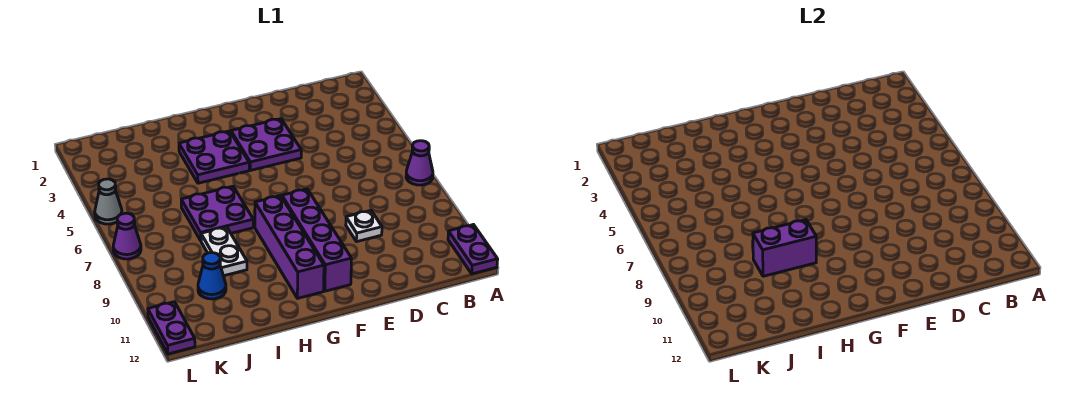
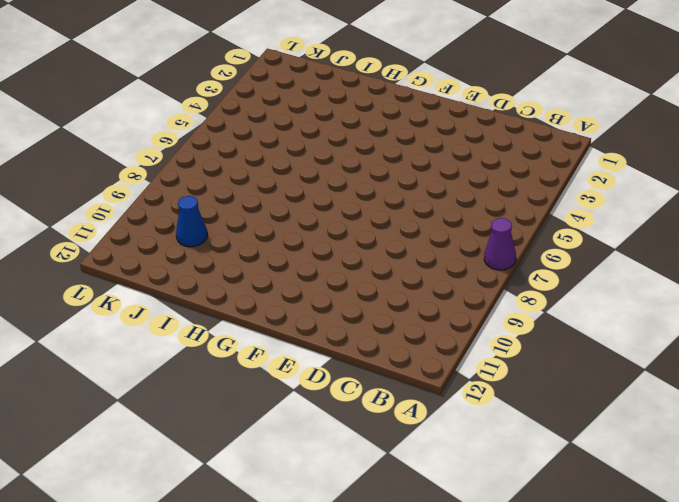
none -> purple 1x2 plate [448,225,498,274]
none -> white 1x1 plate [346,211,382,242]
none -> purple 2x2 plate [231,119,301,170]

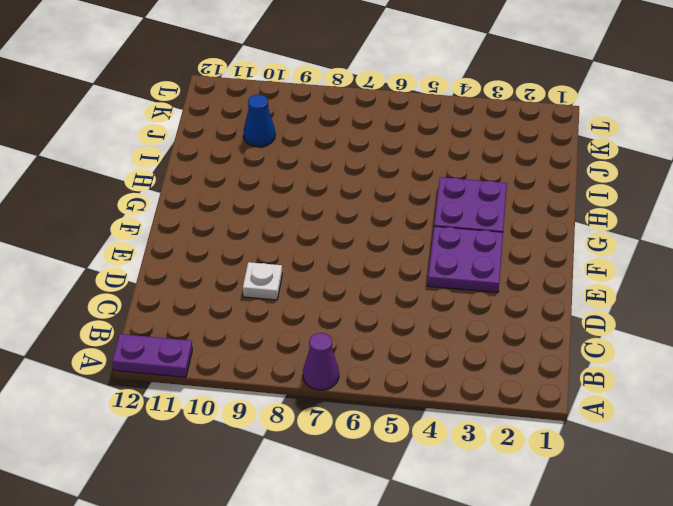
none -> purple 1x4 brick [282,189,351,291]
none -> purple 1x4 brick [255,196,324,298]
none -> purple 2x2 plate [181,186,253,240]

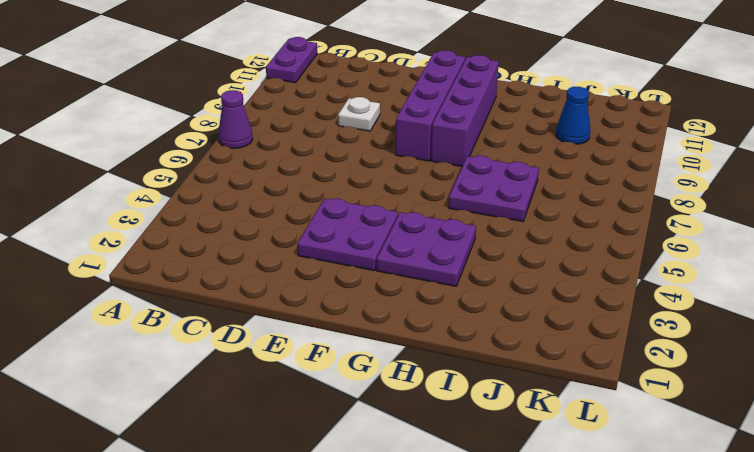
none -> white 1x2 plate [201,227,247,276]
none -> grey 1x1 cone [95,179,122,224]
none -> purple 1x1 cone [113,213,141,259]

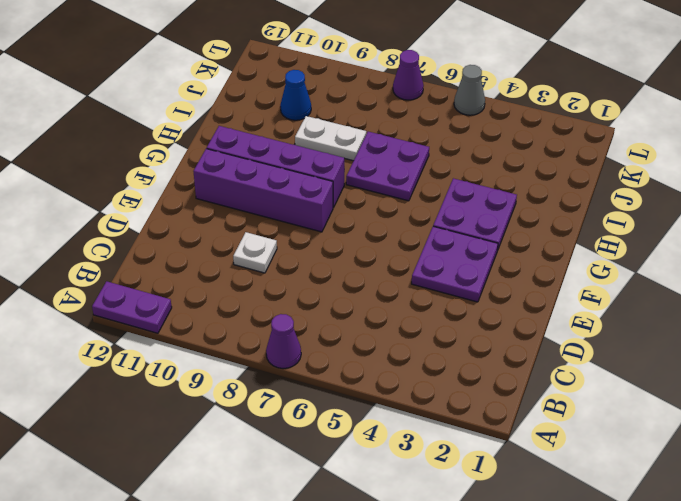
none -> purple 1x2 plate [148,302,195,354]
none -> purple 1x2 brick [753,220,816,276]

